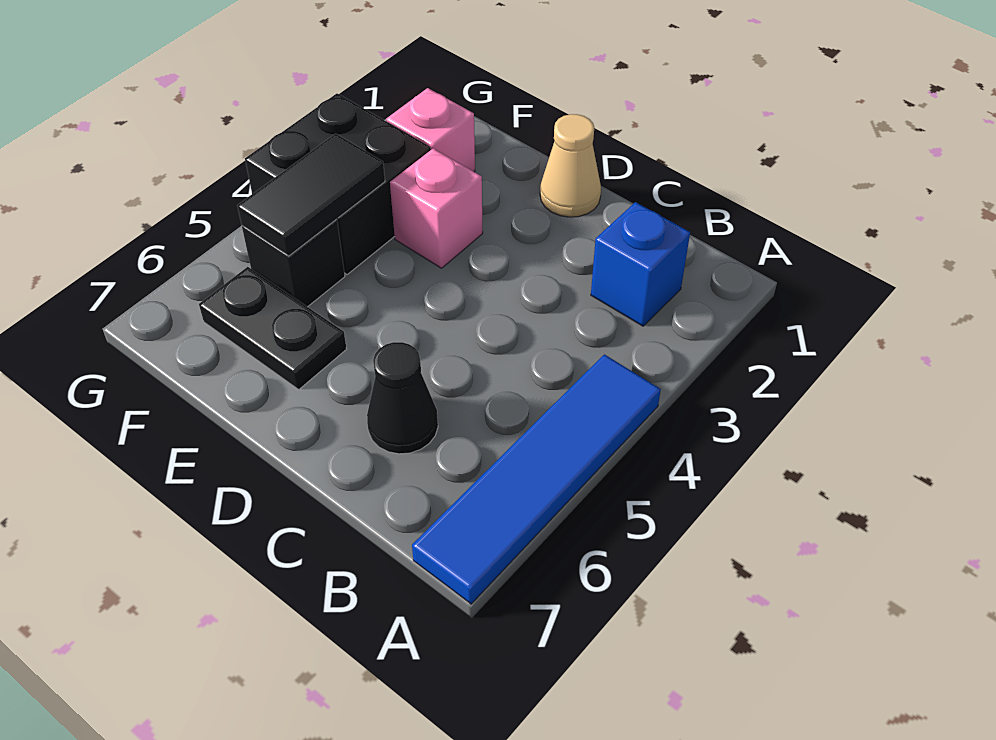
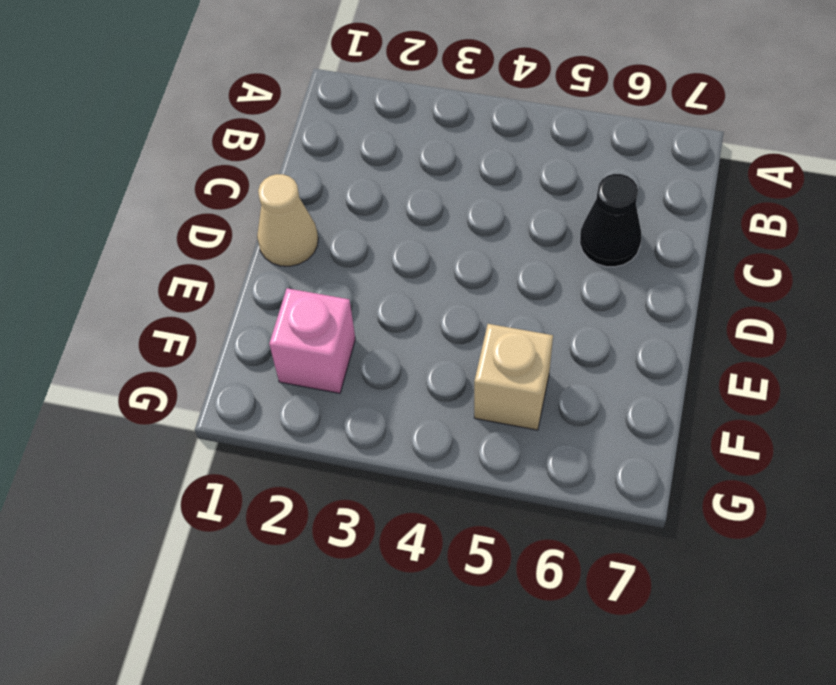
tan 1x1 brick [474,324,553,430] -> black 1x1 brick [242,219,345,307]
none -> blue 1x4 tile [412,354,661,604]
none -> blue 1x1 brick [591,202,690,326]

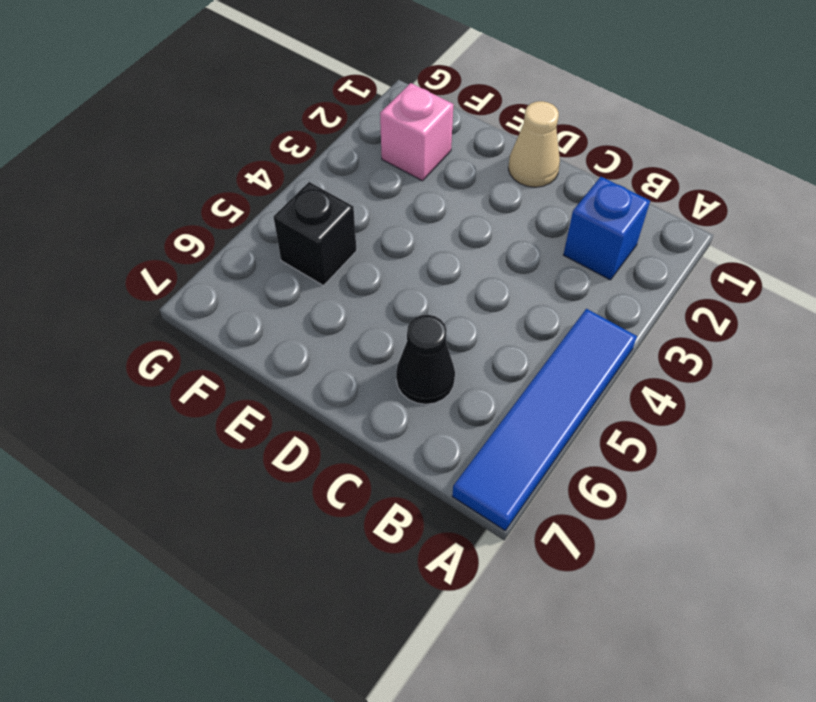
none -> pink 1x1 brick [390,149,483,268]
none -> black 1x2 plate [199,267,346,389]

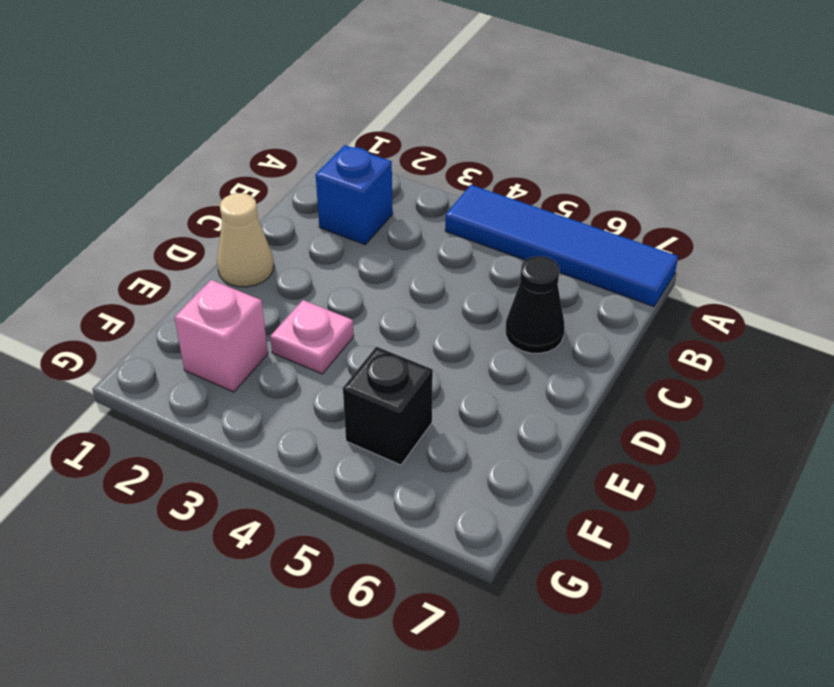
pink 1x1 plate [270,300,354,374] -> pink 1x1 brick [390,149,483,268]
none -> black 1x2 plate [199,267,346,389]
none -> black 2x2 brick [245,94,431,275]

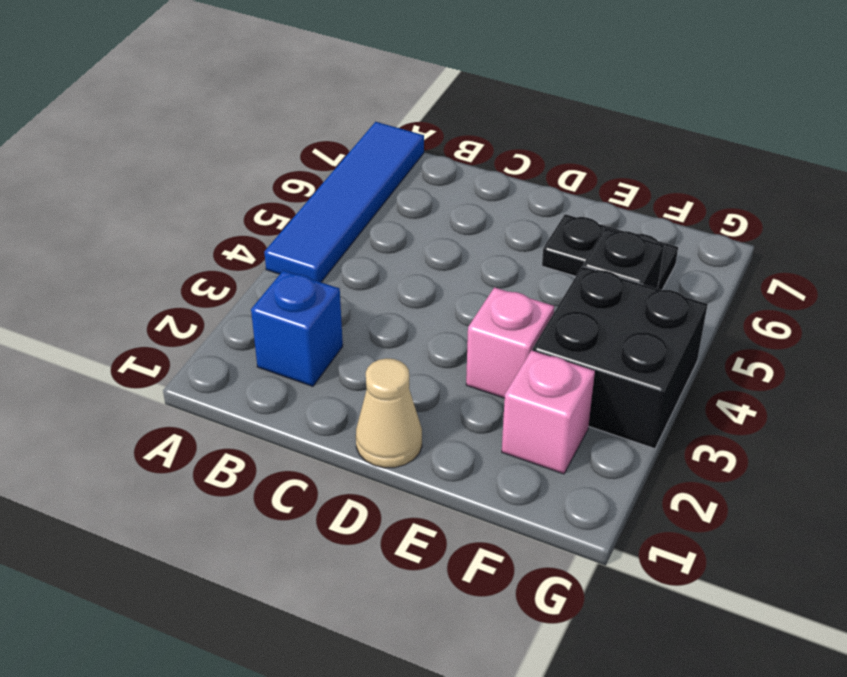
none -> black 1x1 cone [367,342,438,454]
none -> black 1x2 tile [237,134,385,256]

